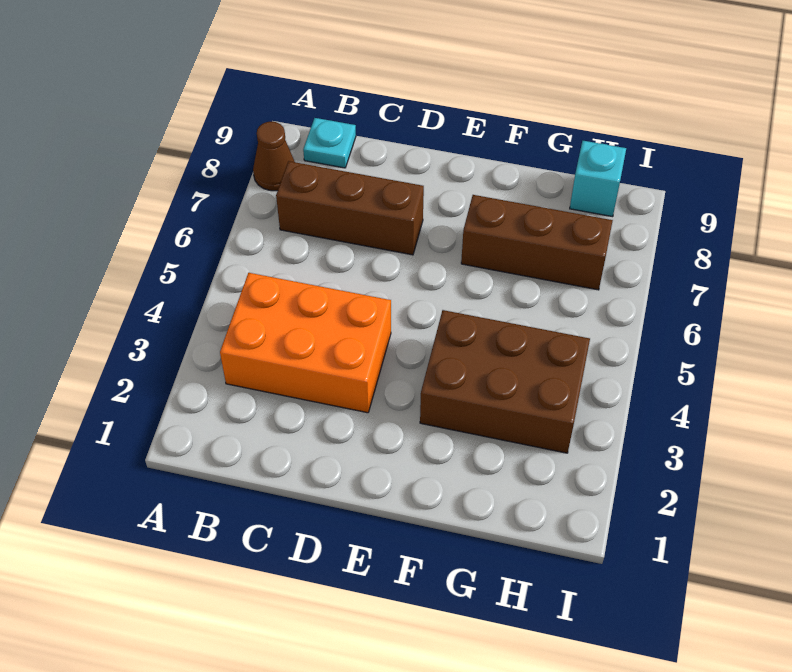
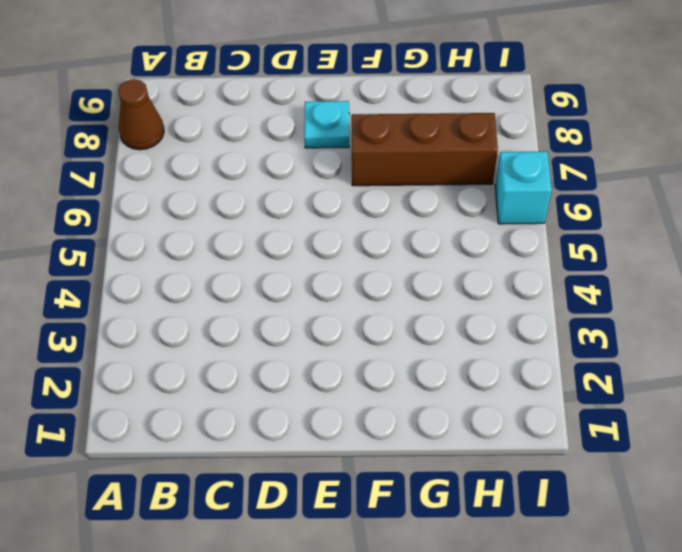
cyan 1x1 plate [304,101,349,148] -> cyan 1x1 plate moved to [303,118,356,168]
cyan 1x1 brick [495,151,552,224] -> cyan 1x1 brick moved to [570,141,626,217]
none -> orange 2x3 brick [220,273,391,413]
none -> brown 1x3 brick [276,161,424,255]

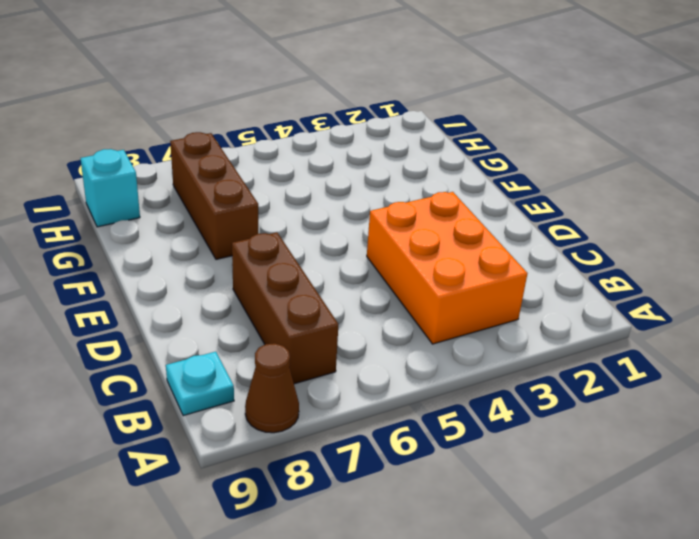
none -> brown 2x3 brick [420,310,590,453]

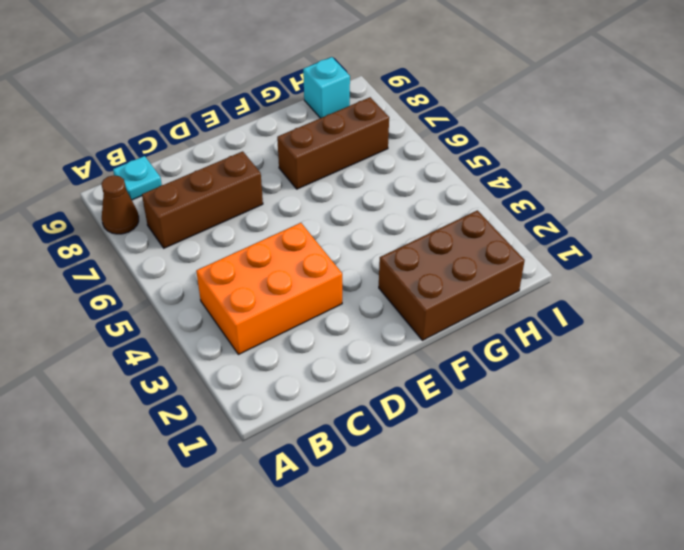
brown 2x3 brick [379,210,525,340] -> brown 2x3 brick moved to [420,310,590,453]

